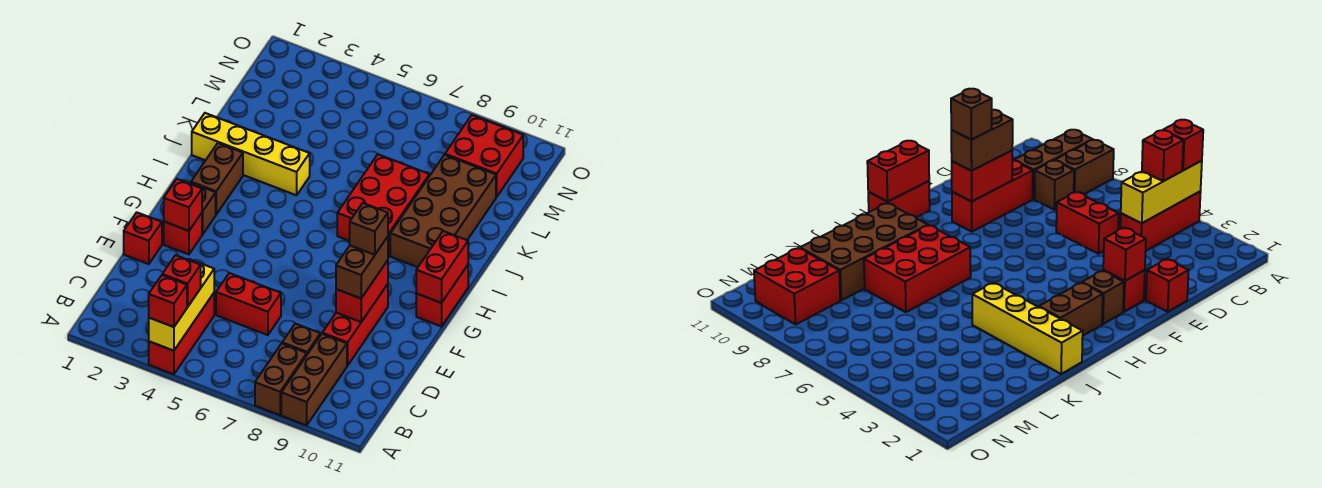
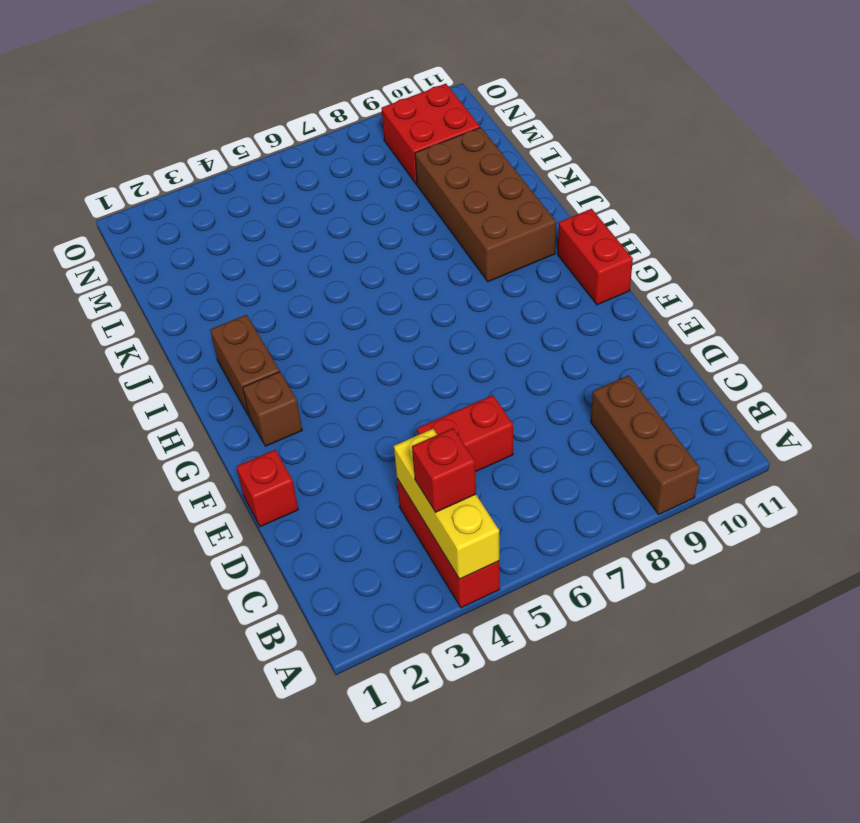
none -> brown 1x2 brick [255,344,307,415]
none -> brown 1x1 brick [282,323,320,354]
none -> red 1x3 brick [322,284,388,366]

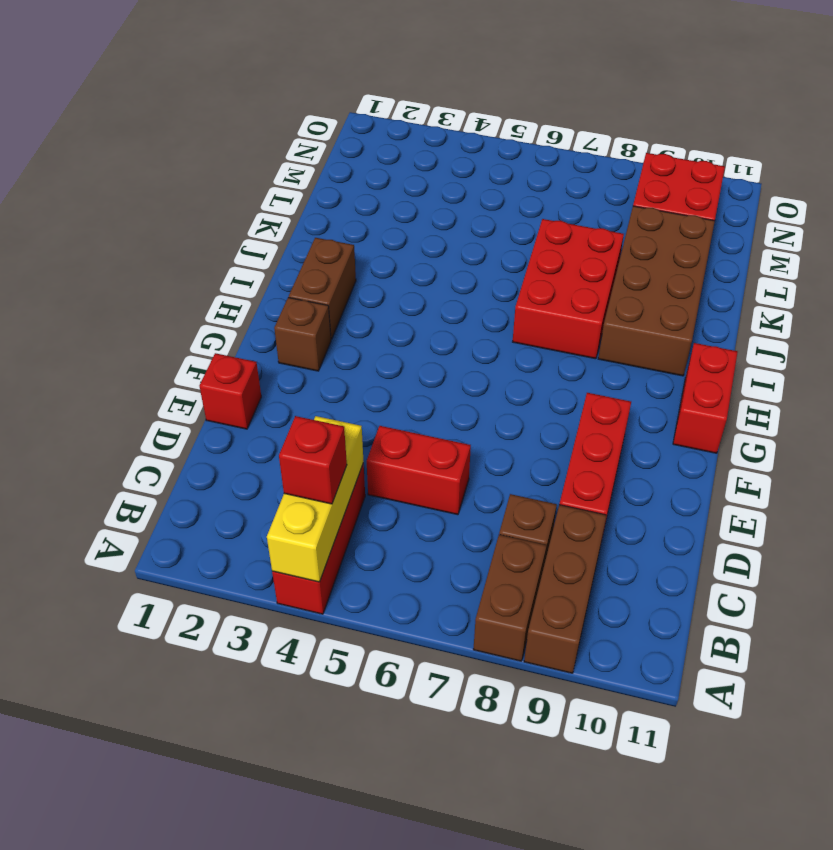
none -> red 1x1 brick [164,213,202,254]
none -> yellow 1x4 brick [192,113,310,195]
none -> red 1x2 brick [336,260,388,322]

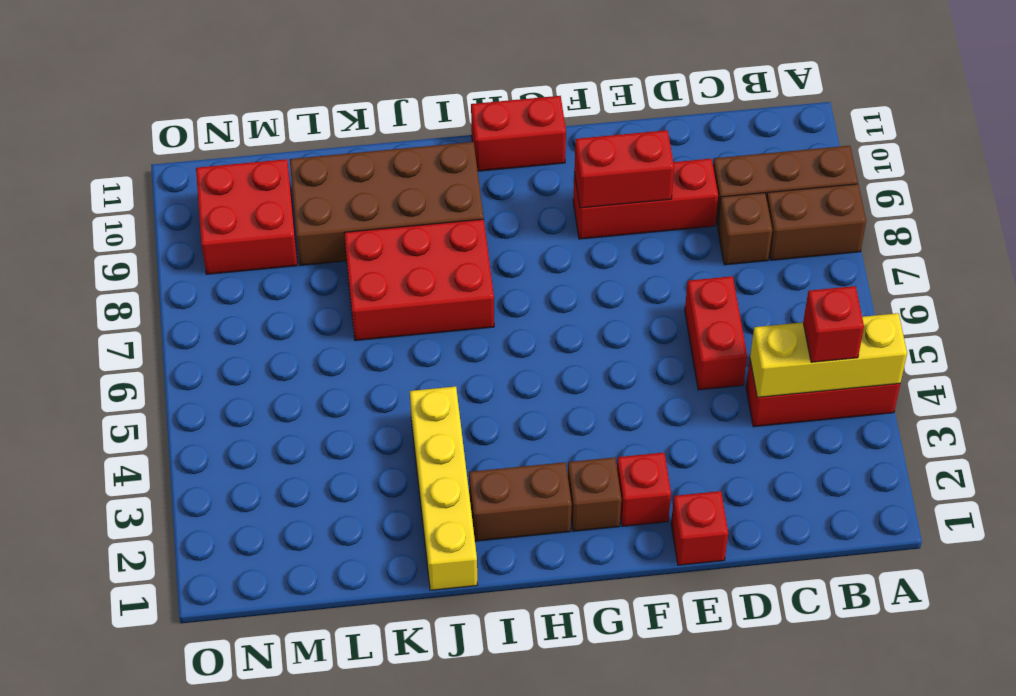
none -> red 1x1 brick [164,179,202,231]
none -> red 1x2 brick [416,231,468,303]
none -> red 1x1 brick [149,275,187,327]

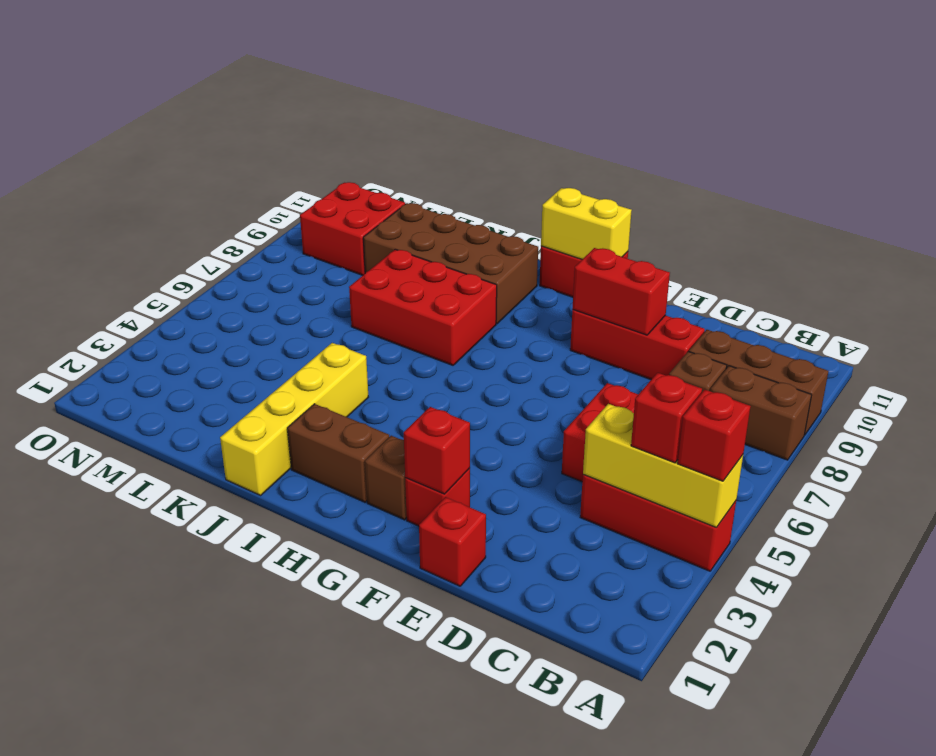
yellow 1x2 brick [541,188,632,259] -> red 1x2 brick [416,231,468,303]
none -> brown 1x2 brick [336,237,388,298]
none -> brown 1x1 brick [350,203,388,255]

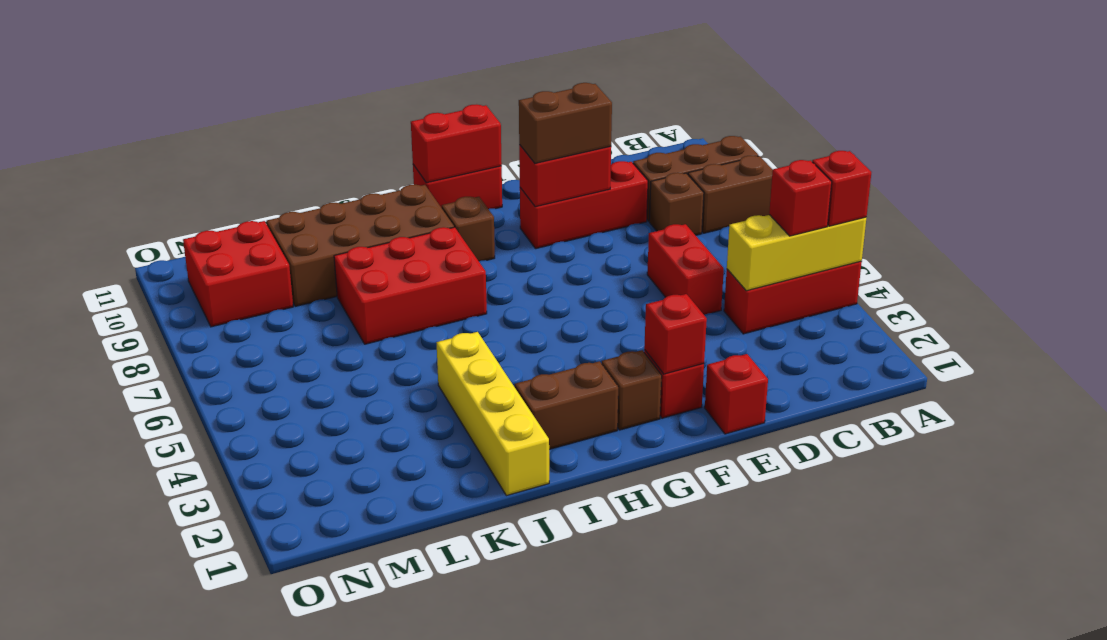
brown 1x1 brick [442,197,495,261] -> brown 1x1 brick moved to [350,203,388,255]

